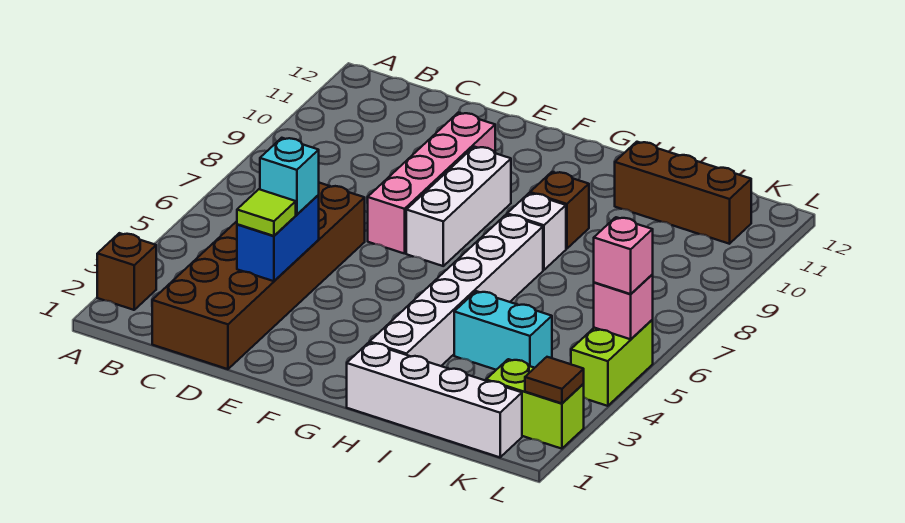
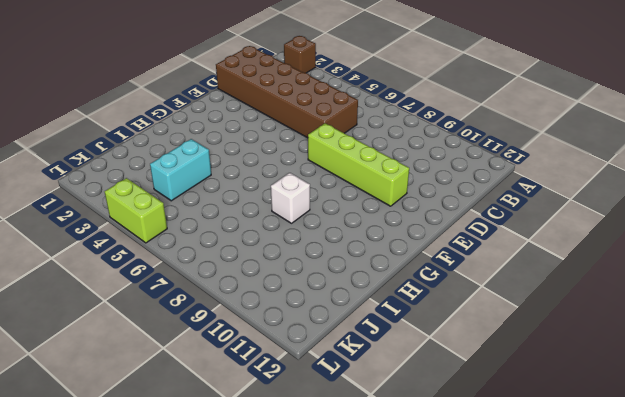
lime 1x4 brick [308,123,409,206] -> pink 1x4 brick [368,113,495,254]
none -> white 1x3 brick [406,147,511,266]
none -> white 1x4 brick [347,343,522,457]
none -> white 1x6 brick [370,215,543,366]

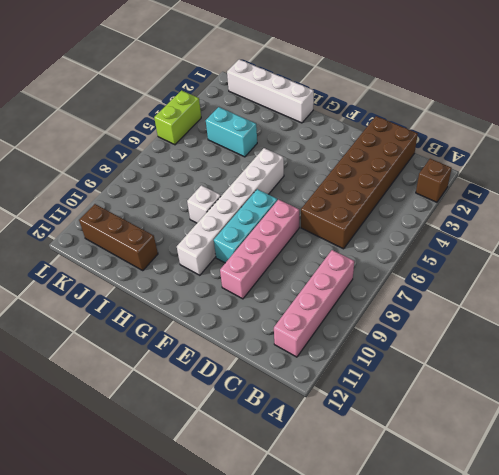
pink 1x4 brick [274,250,354,357] -> none
cyan 1x3 brick [214,189,277,263] -> white 1x3 brick [406,147,511,266]
white 1x6 brick [177,148,284,275] -> white 1x6 brick moved to [370,215,543,366]
none -> brown 1x1 brick [530,172,589,249]
none -> lime 1x2 brick [486,359,584,449]
none -> blue 1x2 brick [237,195,319,281]

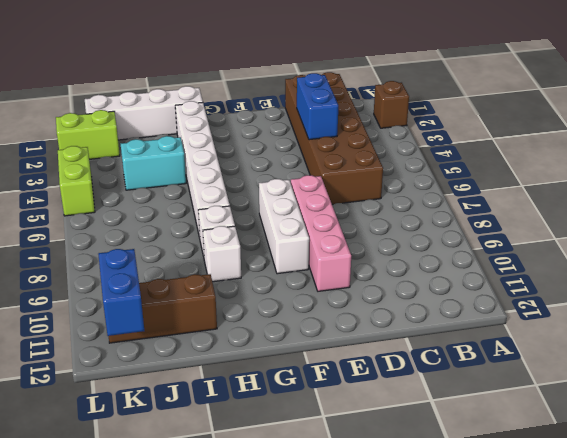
white 1x1 brick [203,226,241,282] -> brown 1x1 brick [530,172,589,249]
blue 1x2 brick [98,249,144,336] -> none
none -> brown 1x1 tile [525,357,584,403]
none -> pink 1x1 brick [594,275,653,339]
none -> lime 1x1 tile [237,189,296,236]

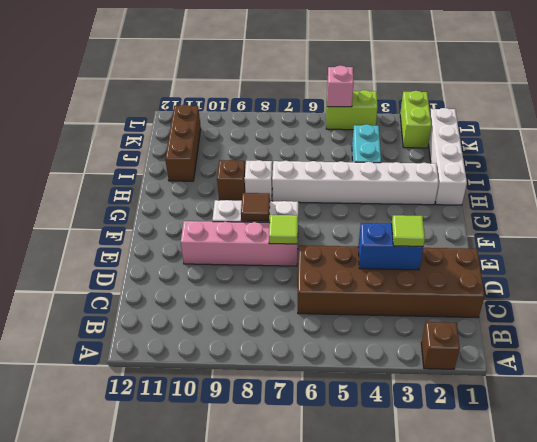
lime 1x1 tile [269,215,298,244] -> none
brown 1x1 tile [241,193,270,221] -> brown 1x1 tile moved to [525,357,584,403]
none -> cyan 1x1 brick [260,138,319,215]
none -> pink 1x1 brick [594,217,653,294]

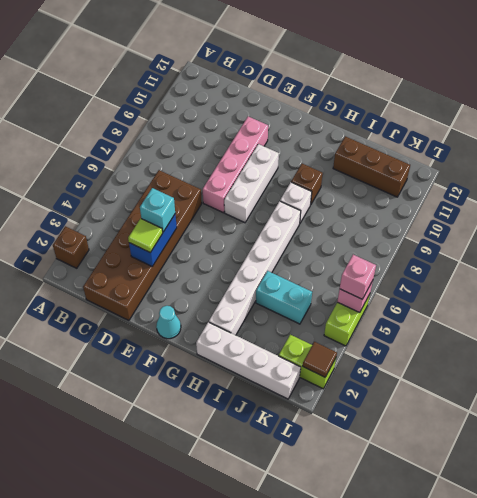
cyan 1x1 cone [156,306,181,339] -> none

